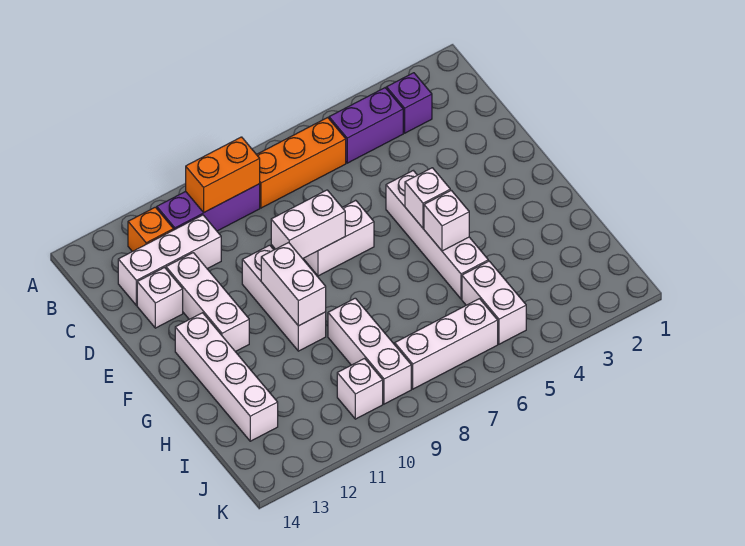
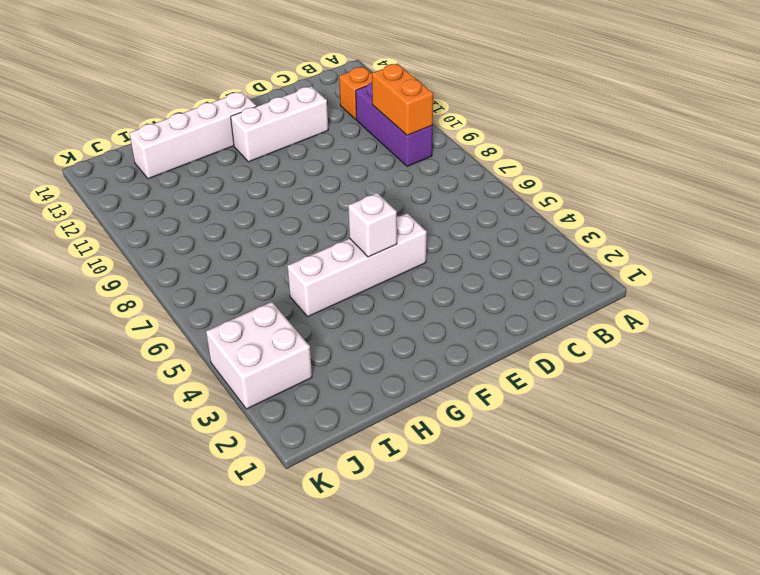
white 2x2 brick [206,302,312,409] -> none
none -> purple 1x1 brick [387,73,432,133]
none -> purple 1x2 brick [329,88,403,163]
none -> orange 1x3 brick [256,118,346,208]

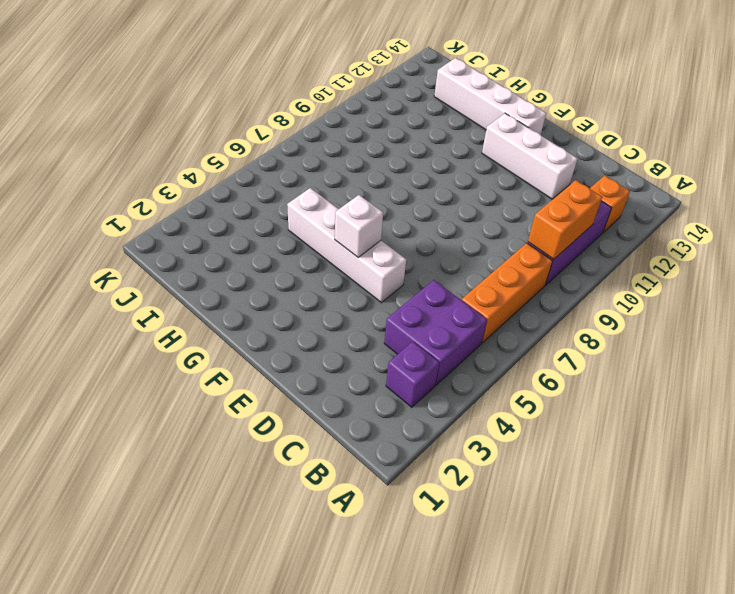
purple 2x2 brick [384,280,487,385] -> purple 1x2 brick [329,88,403,163]
none -> white 1x3 brick [118,215,221,305]
none -> white 1x1 brick [137,268,183,328]
none -> white 1x2 brick [303,200,374,276]

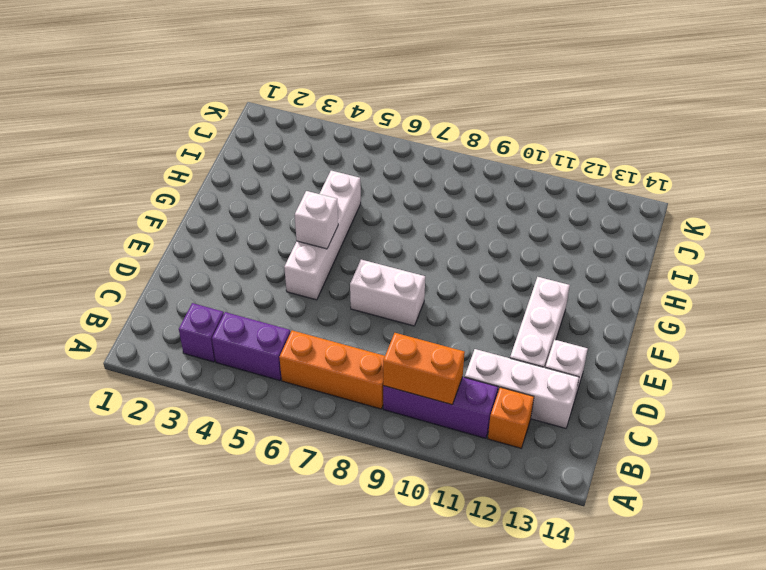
none -> white 1x3 brick [242,245,326,351]
none -> white 1x4 brick [175,313,278,441]
none -> white 1x3 brick [328,298,411,404]

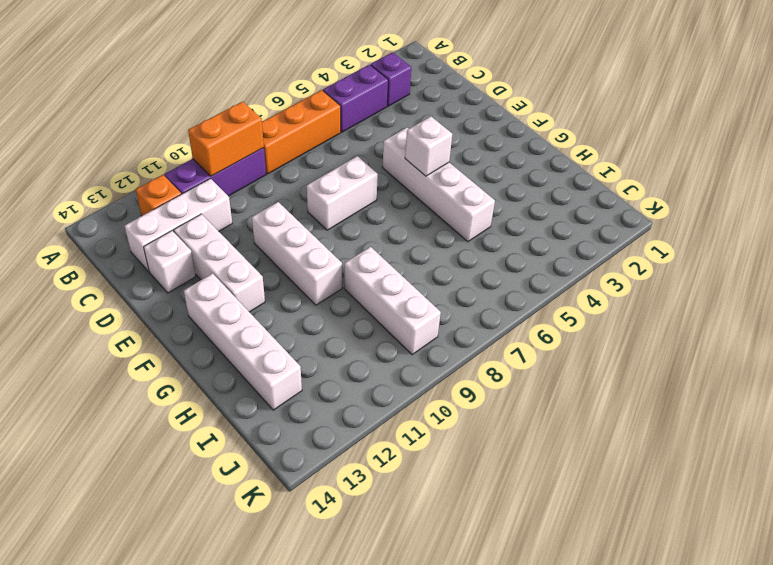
none -> white 1x2 brick [462,261,526,344]
none -> white 1x3 brick [395,299,498,389]
none -> white 1x1 brick [337,359,383,419]

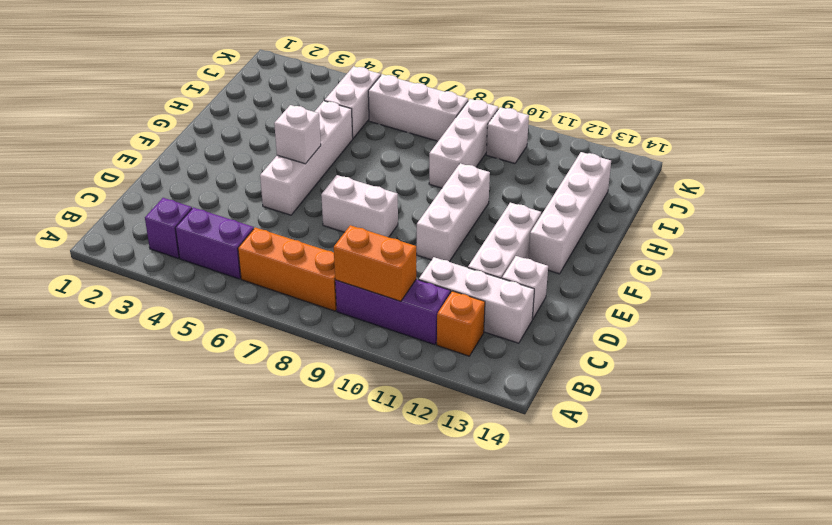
none -> white 1x2 brick [271,190,345,259]
none -> white 1x2 brick [261,242,326,326]
none -> white 1x1 brick [424,190,469,251]

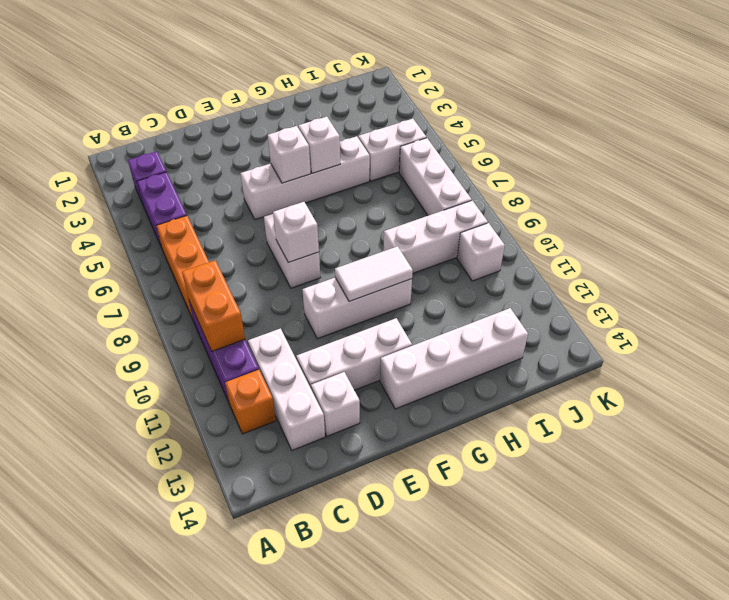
white 1x1 brick [273,202,319,262] -> white 1x2 brick [271,190,345,259]
white 1x2 tile [335,246,413,302] -> white 1x2 brick [261,242,326,326]

